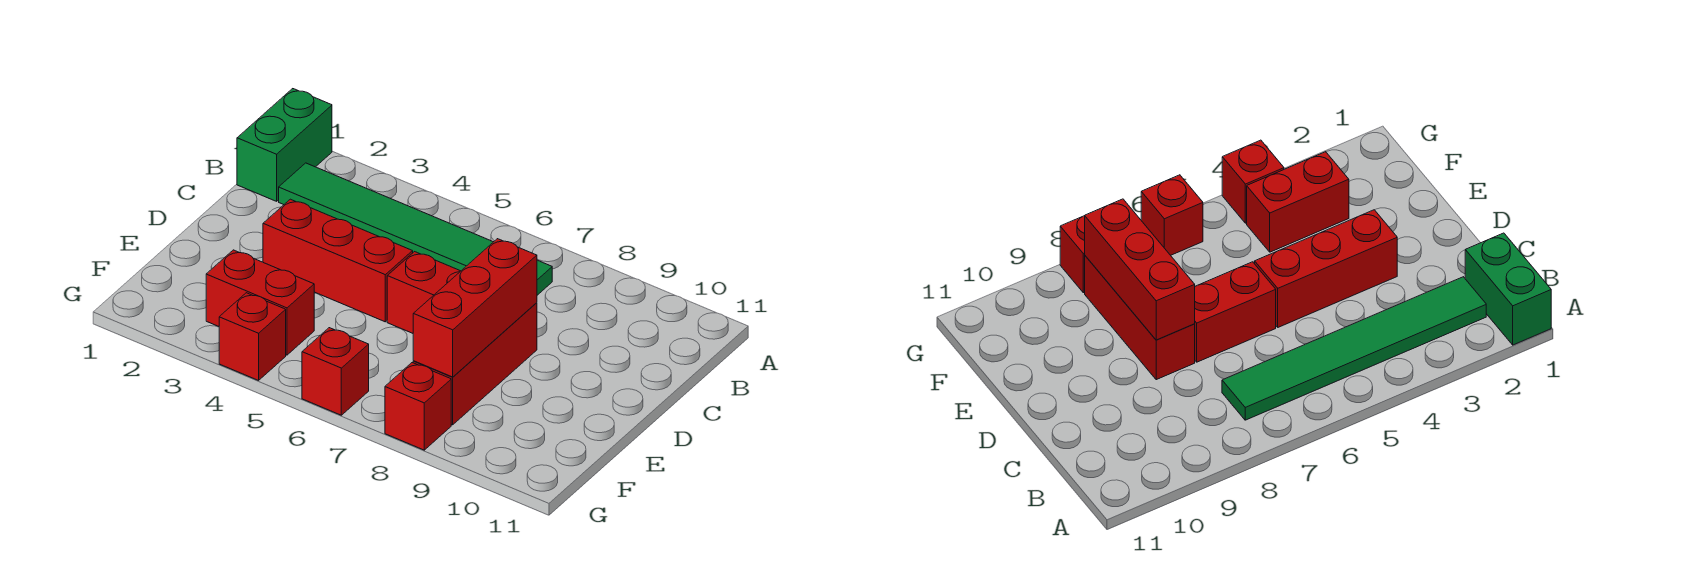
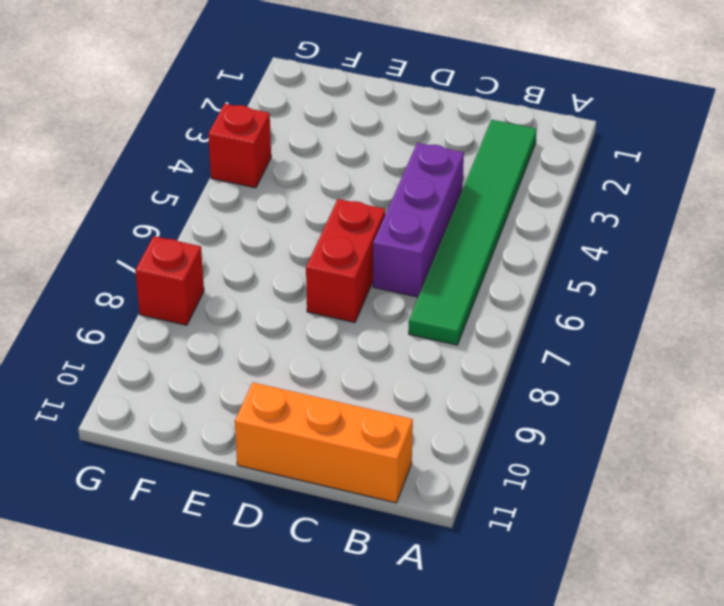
orange 1x3 brick [235,383,413,503] -> none
purple 1x3 brick [373,143,464,297] -> none
none -> green 1x2 brick [237,89,332,201]
none -> red 1x3 brick [263,199,413,322]

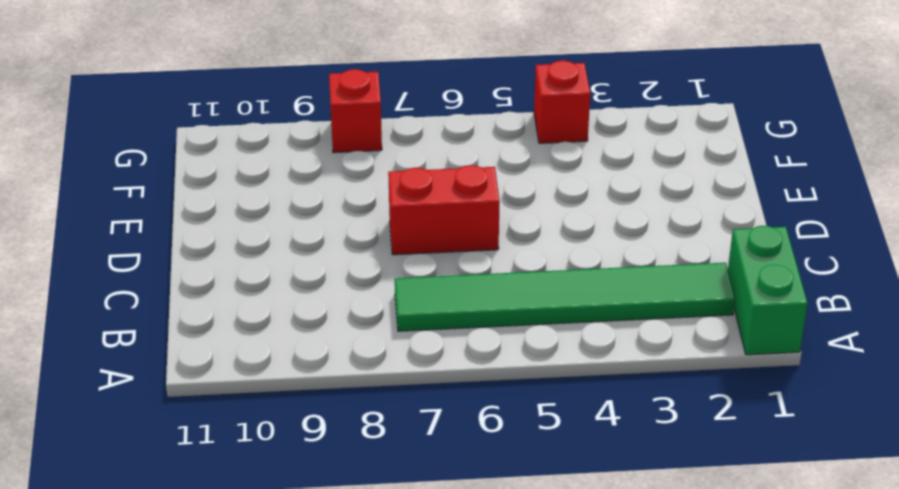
none -> red 1x3 brick [263,199,413,322]
none -> red 1x3 brick [413,303,537,425]

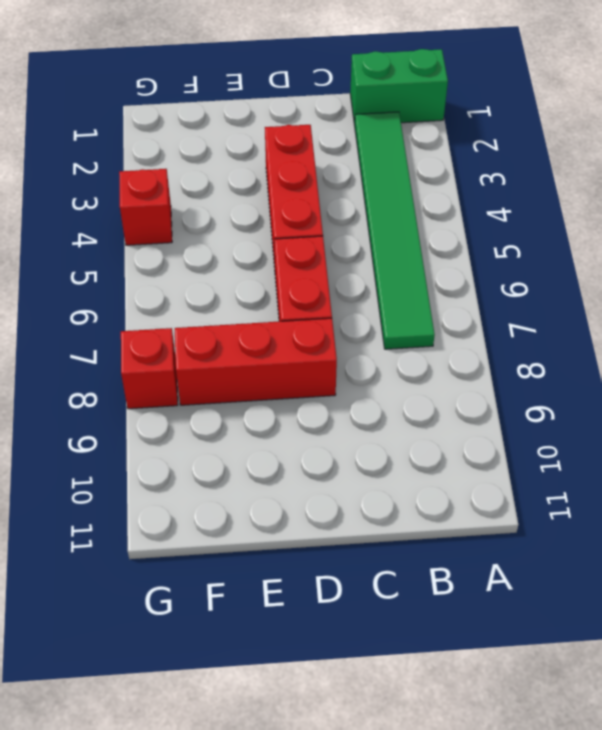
none -> red 1x2 brick [206,250,314,355]
none -> red 1x1 brick [302,328,369,415]

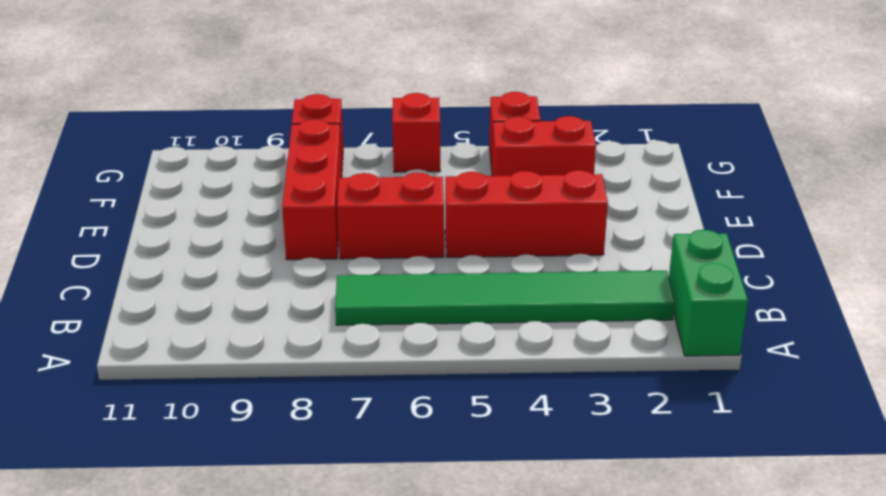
none -> red 1x3 brick [413,239,537,377]

